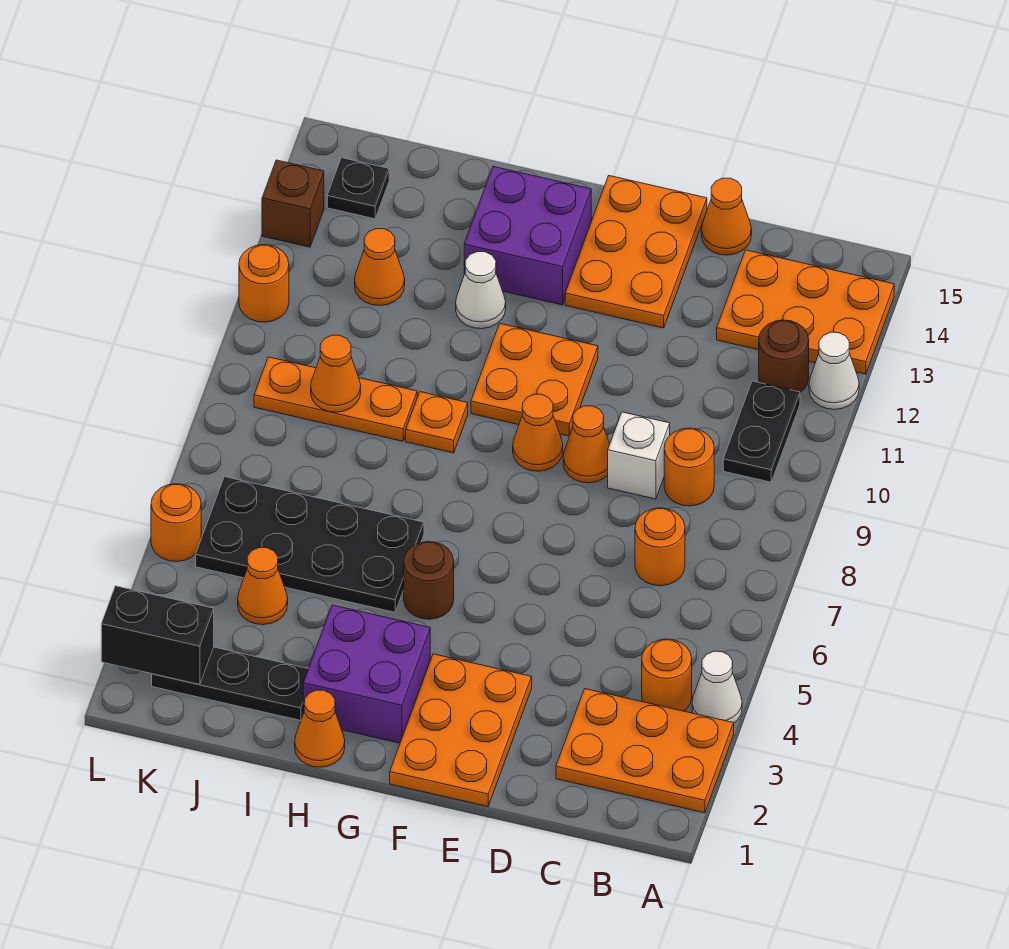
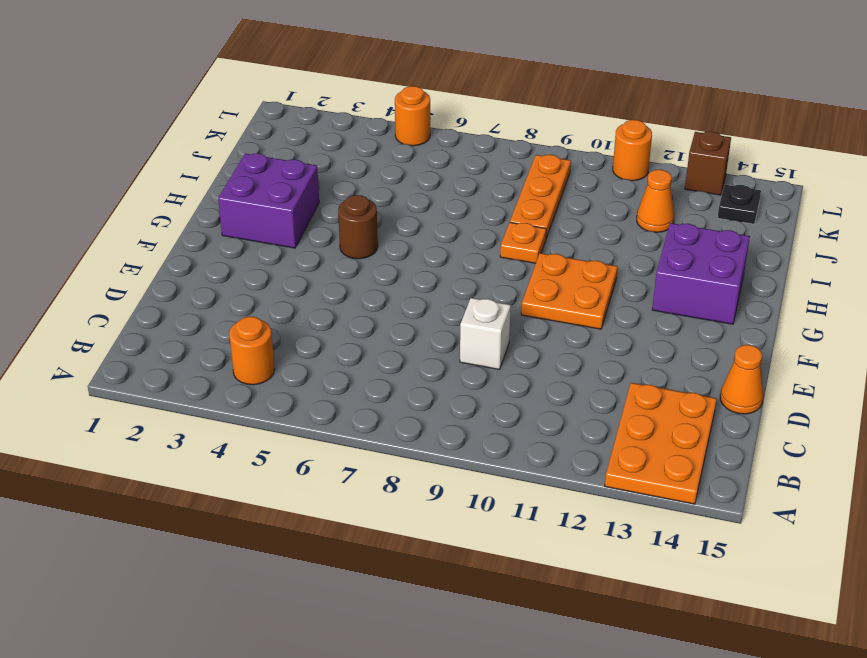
none -> orange 2x3 plate [556,689,734,813]
none -> white 1x1 cone [692,651,742,723]
none -> white 1x1 cone [809,332,859,409]
none -> black 1x2 plate [723,381,800,482]

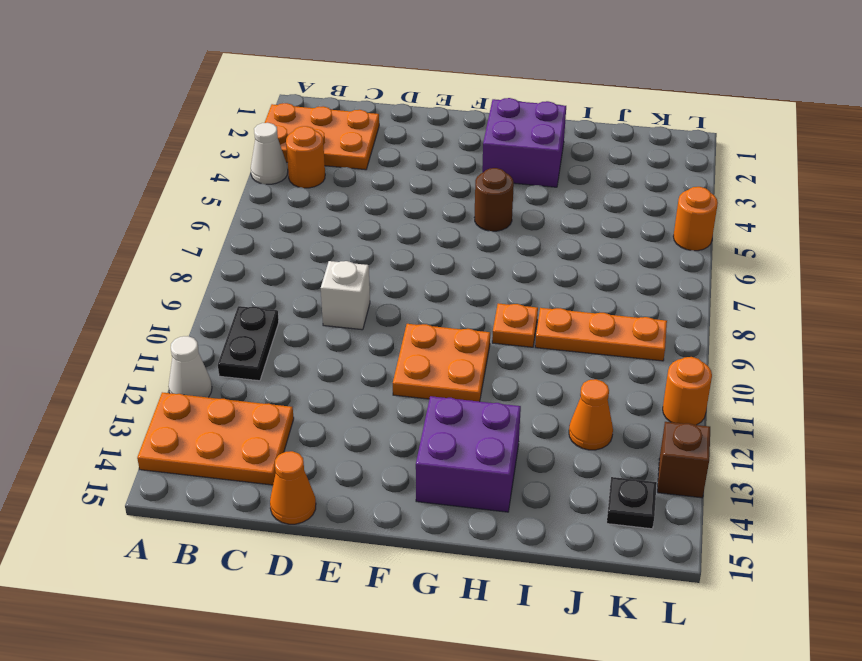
none -> brown 1x1 round brick [759,320,809,393]
none -> orange 1x1 round brick [635,508,685,586]
none -> orange 1x1 round brick [664,428,714,506]
none -> orange 2x3 plate [390,654,532,806]

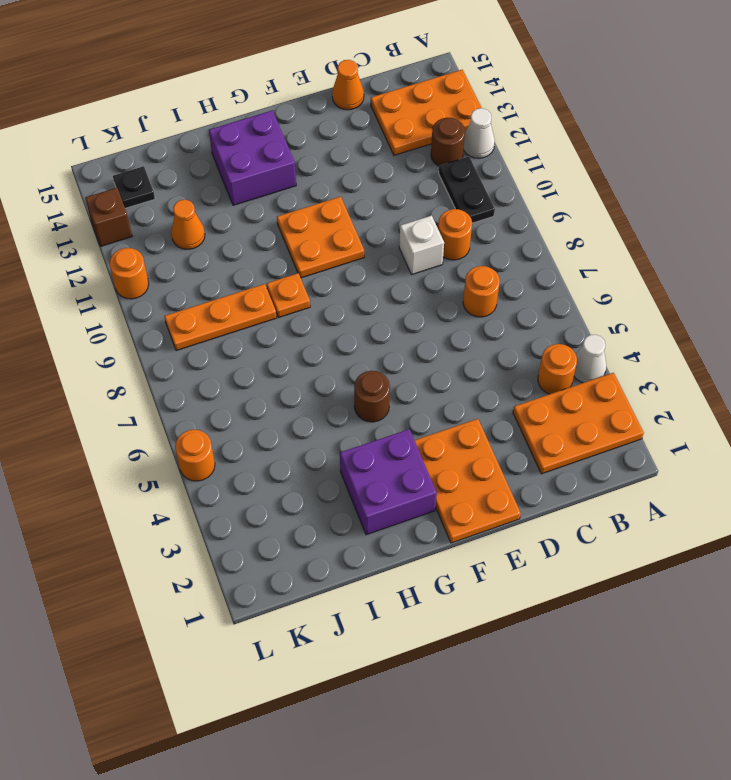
none -> orange 1x1 cone [563,406,610,483]
none -> orange 2x3 plate [565,176,707,328]
none -> orange 1x1 cone [513,394,563,471]
none -> orange 1x1 cone [295,690,345,767]

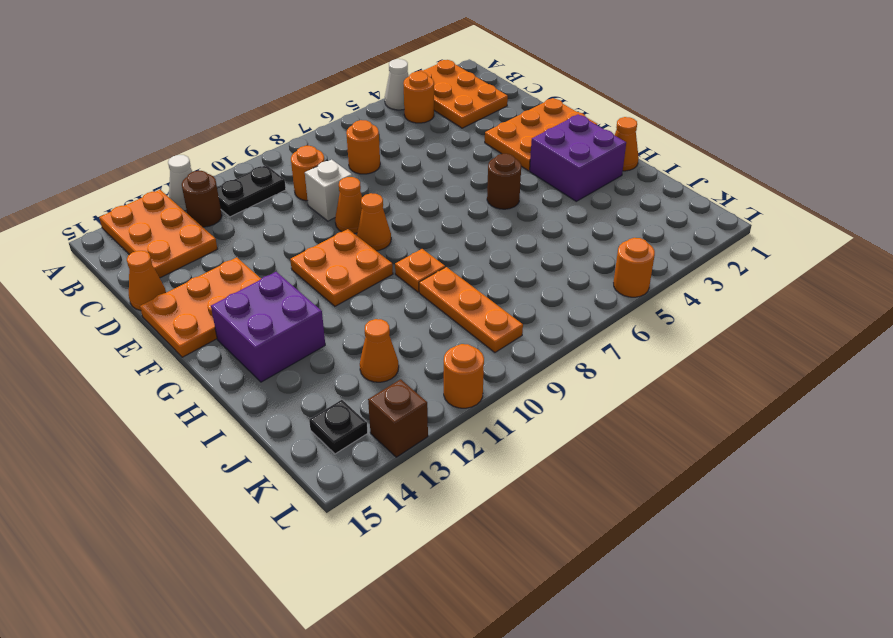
none -> black 2x4 plate [196,477,424,612]
none -> white 1x1 cone [456,252,506,329]
none -> black 1x3 plate [152,647,308,721]
none -> orange 1x1 cone [238,548,288,625]

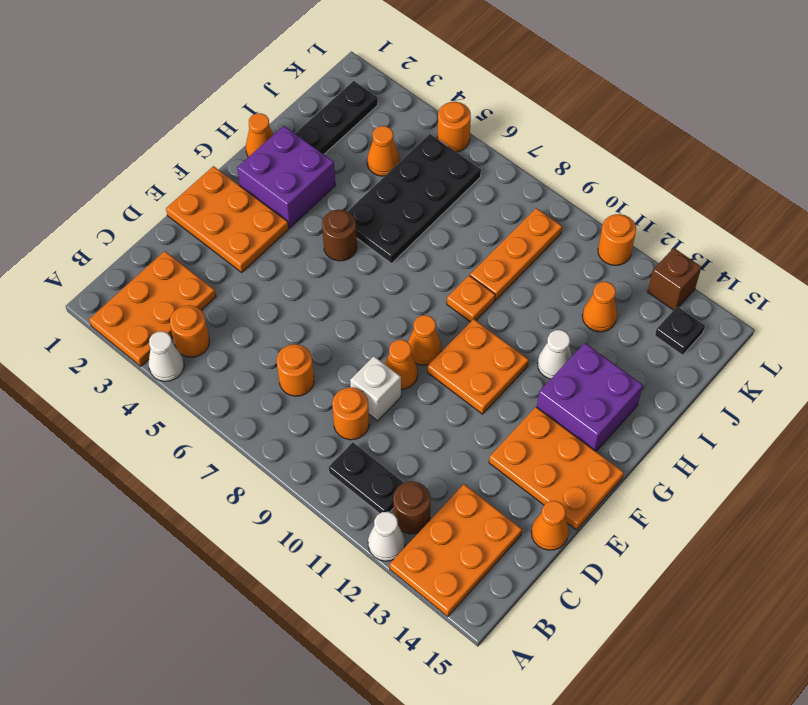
none -> orange 1x1 cone [311,335,361,412]
none -> black 1x2 brick [101,586,214,685]

